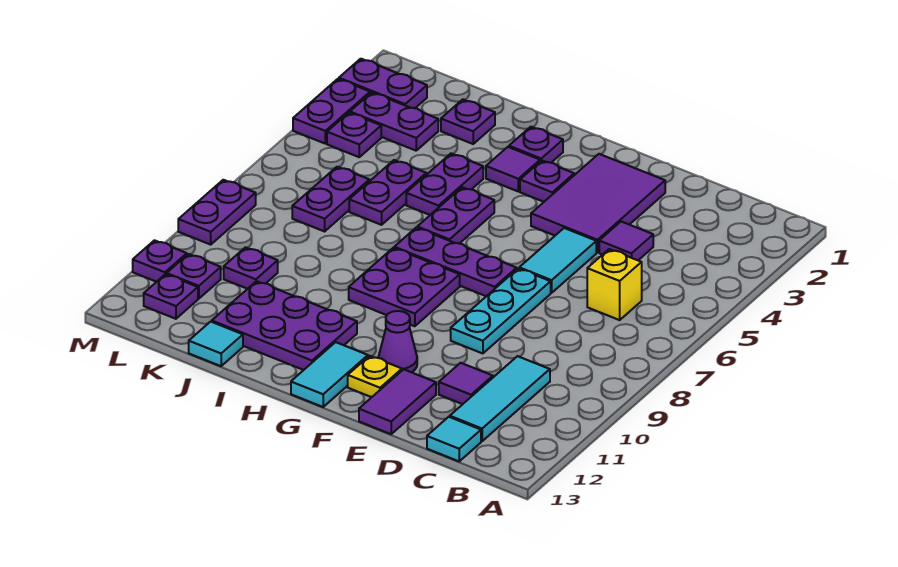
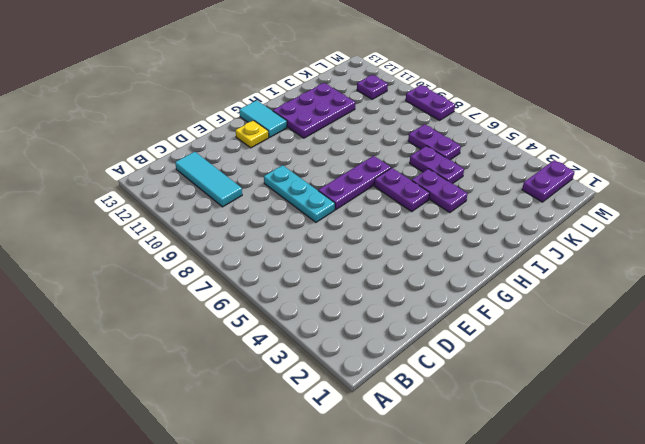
none -> yellow 1x1 brick [587,249,642,320]
none -> cyan 1x1 tile [427,417,481,461]
none -> purple 1x1 tile [599,222,653,260]
none -> purple 1x1 tile [439,363,493,404]

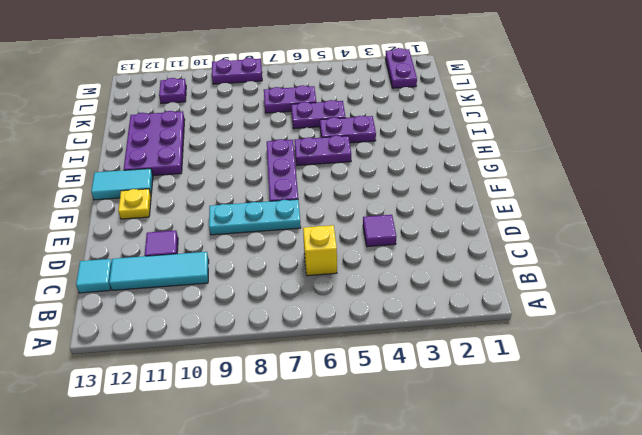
none -> purple 2x3 tile [531,154,665,253]
none -> cyan 1x2 tile [519,228,596,293]
none -> purple 1x2 tile [359,369,436,434]
none -> purple 1x1 cone [378,311,417,372]

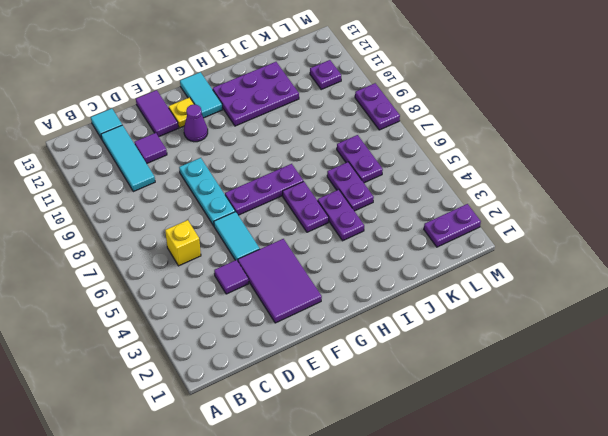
none -> purple 1x1 plate [520,161,574,202]
none -> purple 2x2 plate [349,248,460,326]
none -> purple 1x1 plate [509,127,563,163]
none -> purple 1x1 tile [486,147,540,191]

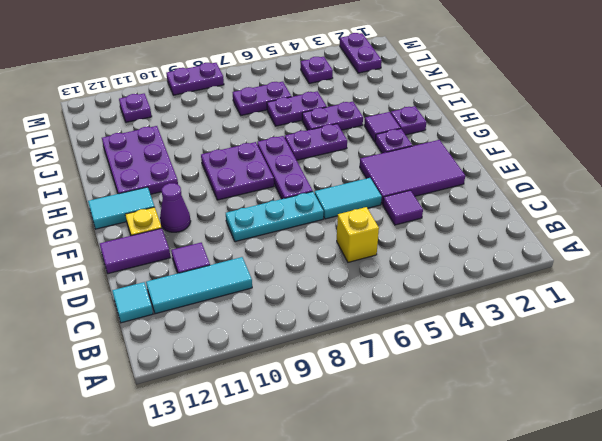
none -> purple 1x1 plate [441,100,495,144]
none -> cyan 1x1 tile [189,322,243,366]
none -> purple 1x2 plate [350,93,438,151]
none -> purple 1x1 plate [224,247,278,289]

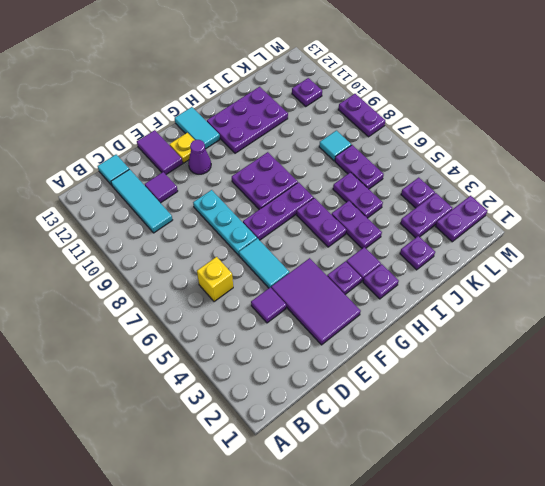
cyan 1x1 tile [319,131,351,161] -> cyan 1x1 tile moved to [189,322,243,366]
none -> purple 1x1 plate [224,247,278,289]
none -> purple 1x1 plate [144,274,198,319]
none -> purple 1x2 plate [293,79,370,143]
none -> purple 1x1 plate [133,240,187,282]

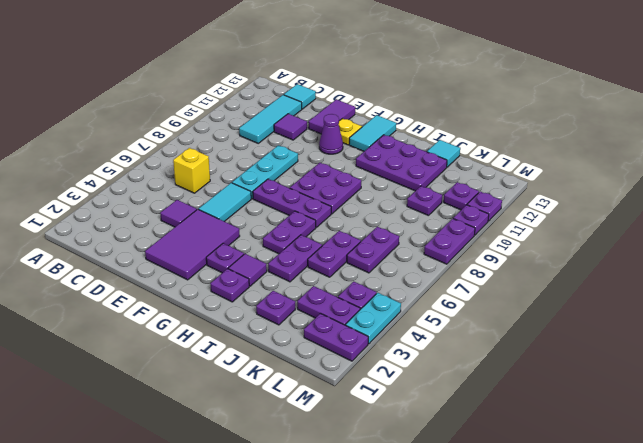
cyan 1x2 plate [346,293,401,344] -> purple 1x2 plate [293,79,370,143]
purple 1x1 plate [453,205,489,235] -> purple 1x1 plate moved to [144,274,198,319]

